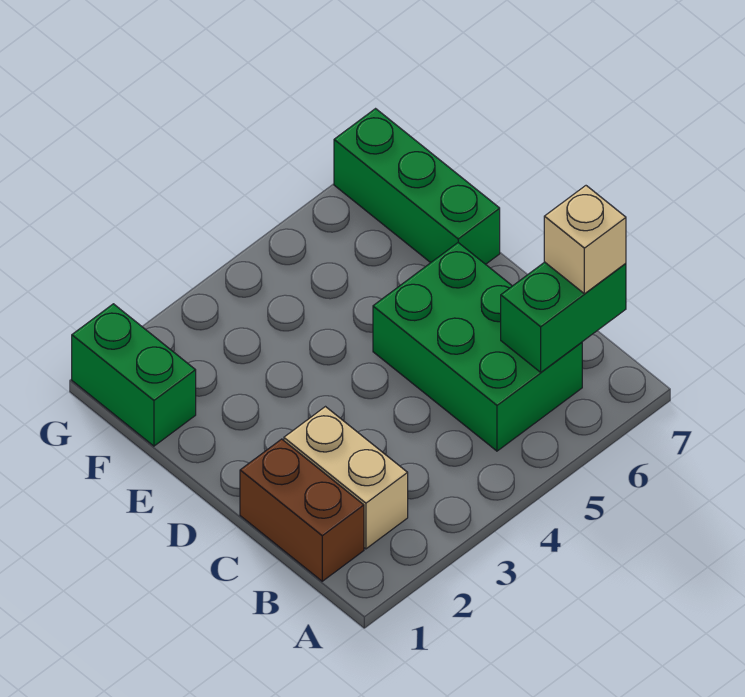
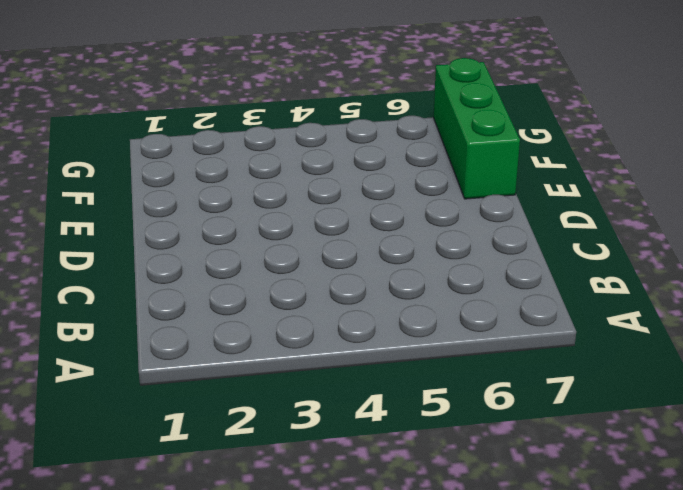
none -> brown 1x2 brick [240,439,364,581]
none -> tan 1x2 brick [284,407,408,549]

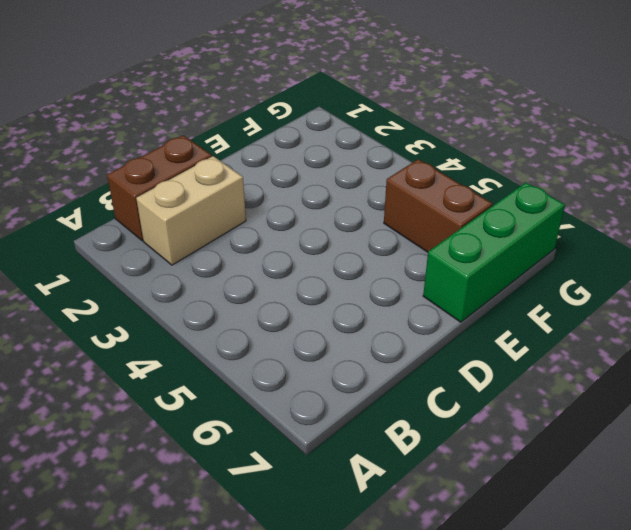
brown 1x2 brick [384,159,492,252] -> none
none -> green 2x3 brick [373,243,582,451]
none -> green 1x2 brick [72,304,196,446]

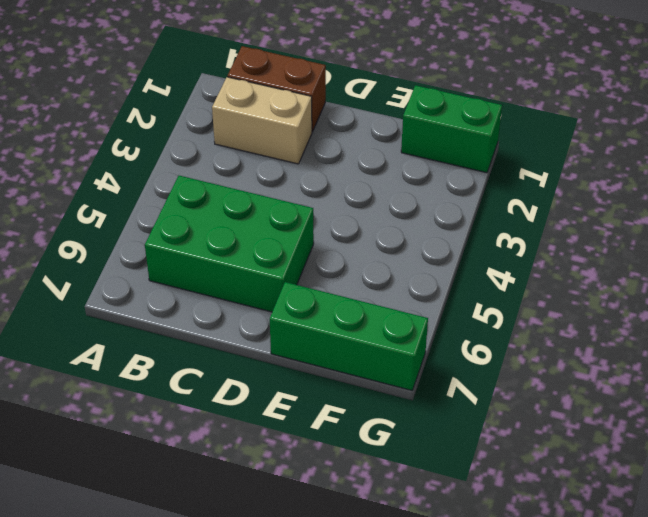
none -> green 1x2 brick [501,262,626,372]
none -> tan 1x1 brick [544,186,626,294]

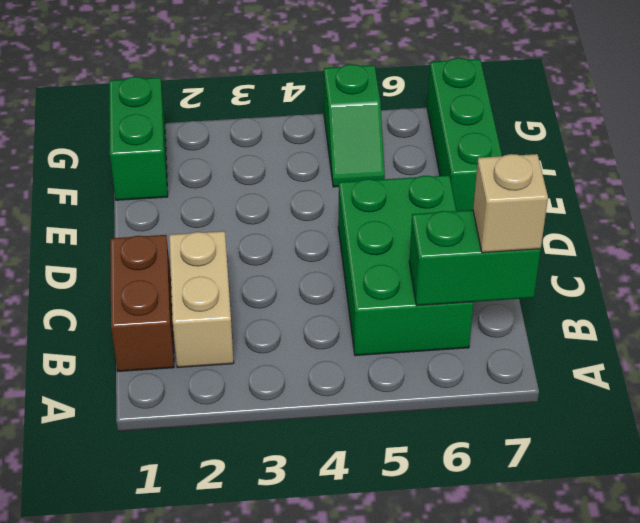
green 1x2 slope [324,64,385,187] -> none

